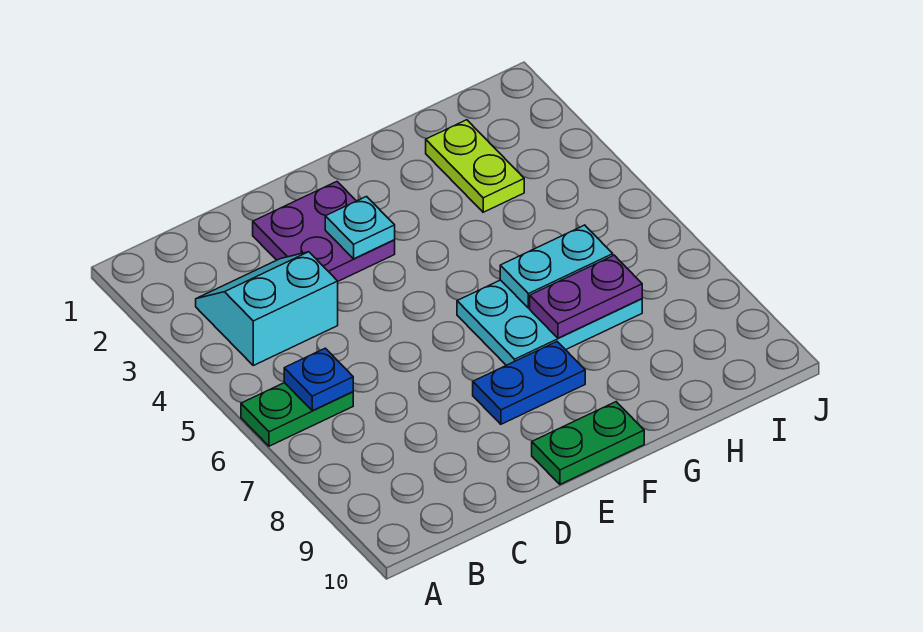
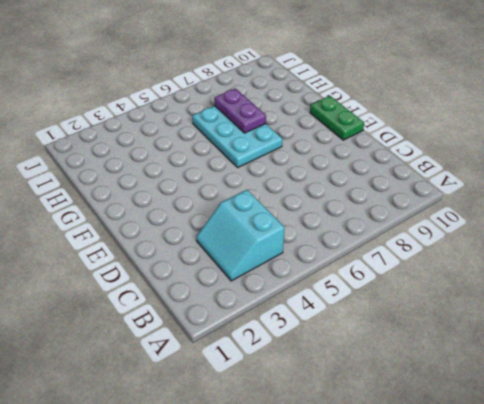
none -> green 1x2 plate [241,383,353,446]
none -> purple 2x2 plate [253,182,395,281]

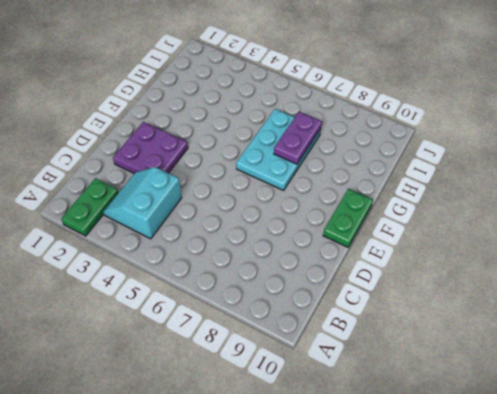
green 1x2 plate [61,178,118,236] -> green 1x2 plate moved to [241,383,353,446]
none -> blue 1x2 plate [473,342,585,424]
none -> lime 1x2 plate [426,120,524,212]

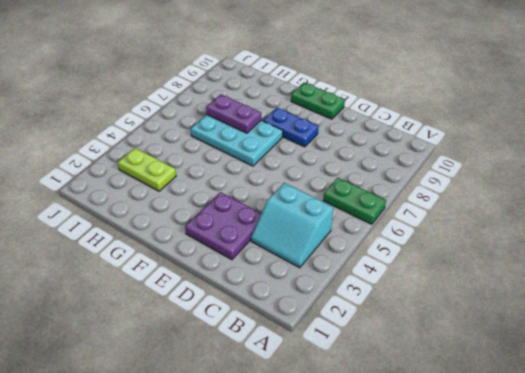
lime 1x2 plate [118,148,176,191] -> lime 1x2 plate turned to [426,120,524,212]
none -> blue 1x1 plate [284,348,353,411]
none -> cyan 1x1 plate [325,197,395,259]

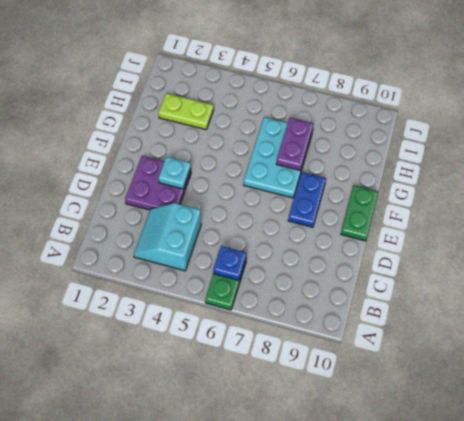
none -> cyan 1x2 plate [500,225,613,308]

